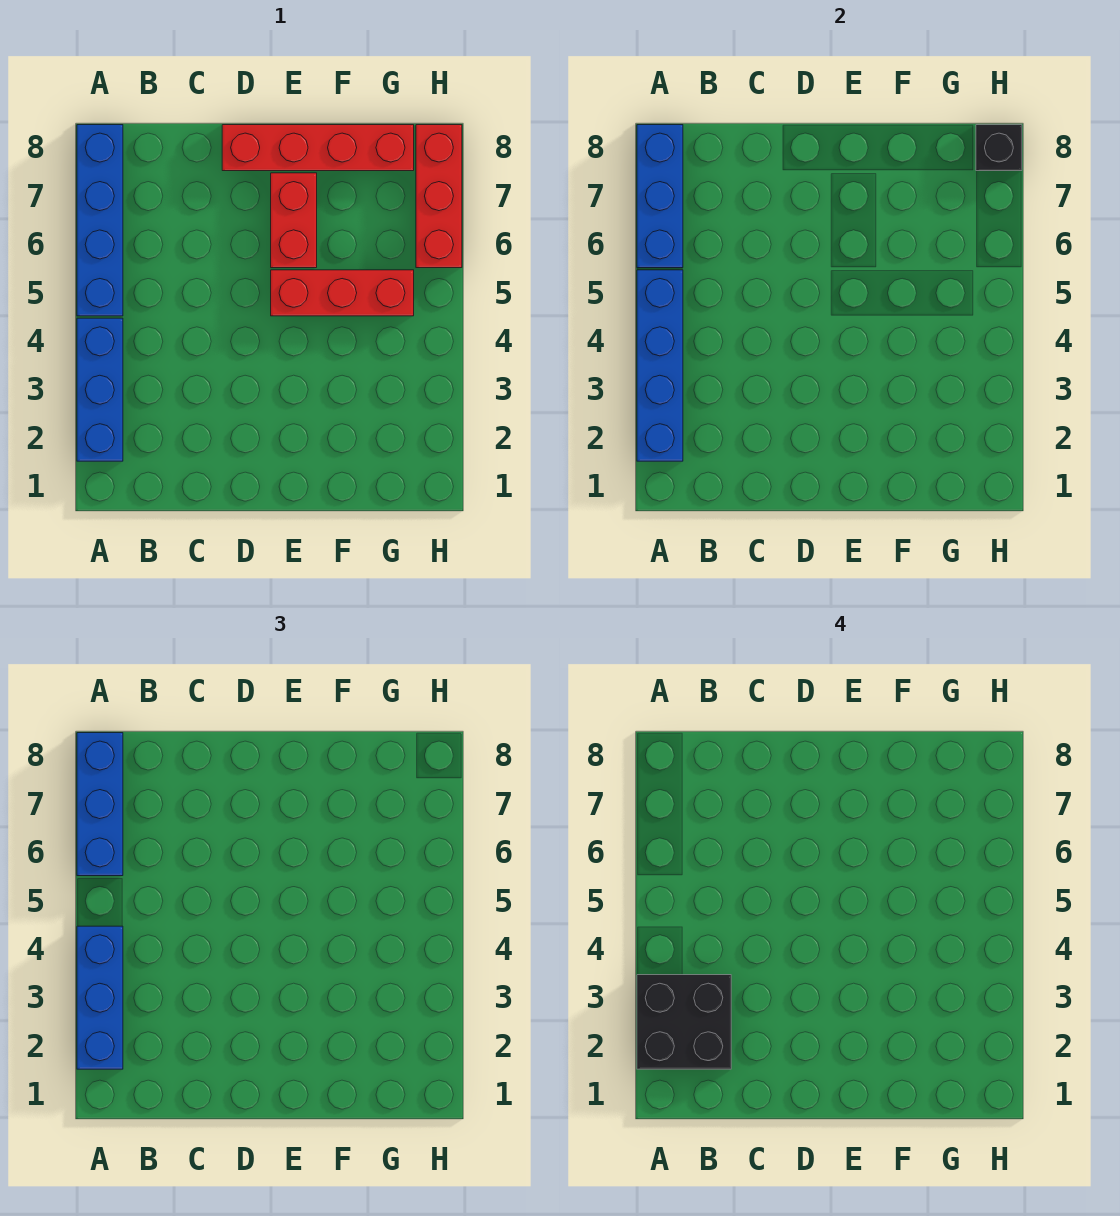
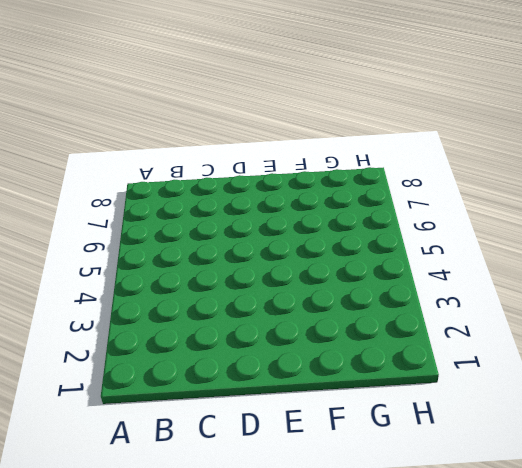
none -> blue 1x3 brick [77,318,123,461]
none -> blue 1x4 brick [77,125,123,316]
none -> red 1x4 brick [222,125,414,171]

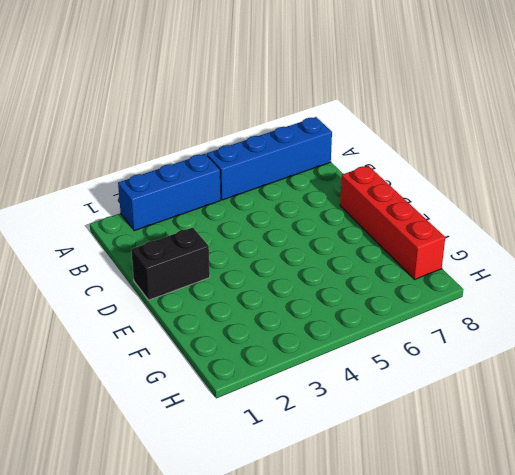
black 1x2 brick [131,228,210,300] -> none
none -> red 1x3 brick [271,270,414,316]
none -> red 1x2 brick [271,173,317,268]
none -> red 1x3 brick [416,125,462,268]

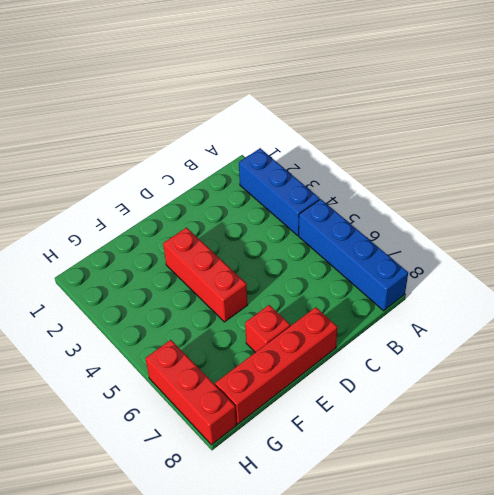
red 1x3 brick [163,228,247,322] -> red 1x3 brick turned to [271,270,414,316]
red 1x1 brick [245,305,290,352] -> red 1x2 brick [271,173,317,268]
none -> blue 1x4 brick [637,270,683,461]
none -> blue 1x3 brick [637,125,683,268]
none -> black 1x1 brick [976,125,1022,171]

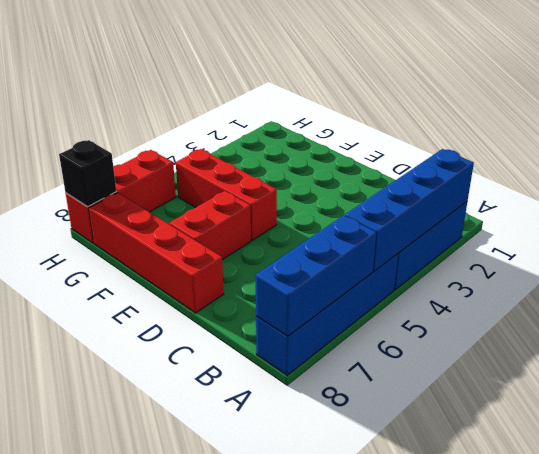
none -> blue 1x3 brick [77,926,123,1069]
none -> blue 1x3 brick [77,733,123,876]
none -> black 2x2 brick [637,975,731,1069]

